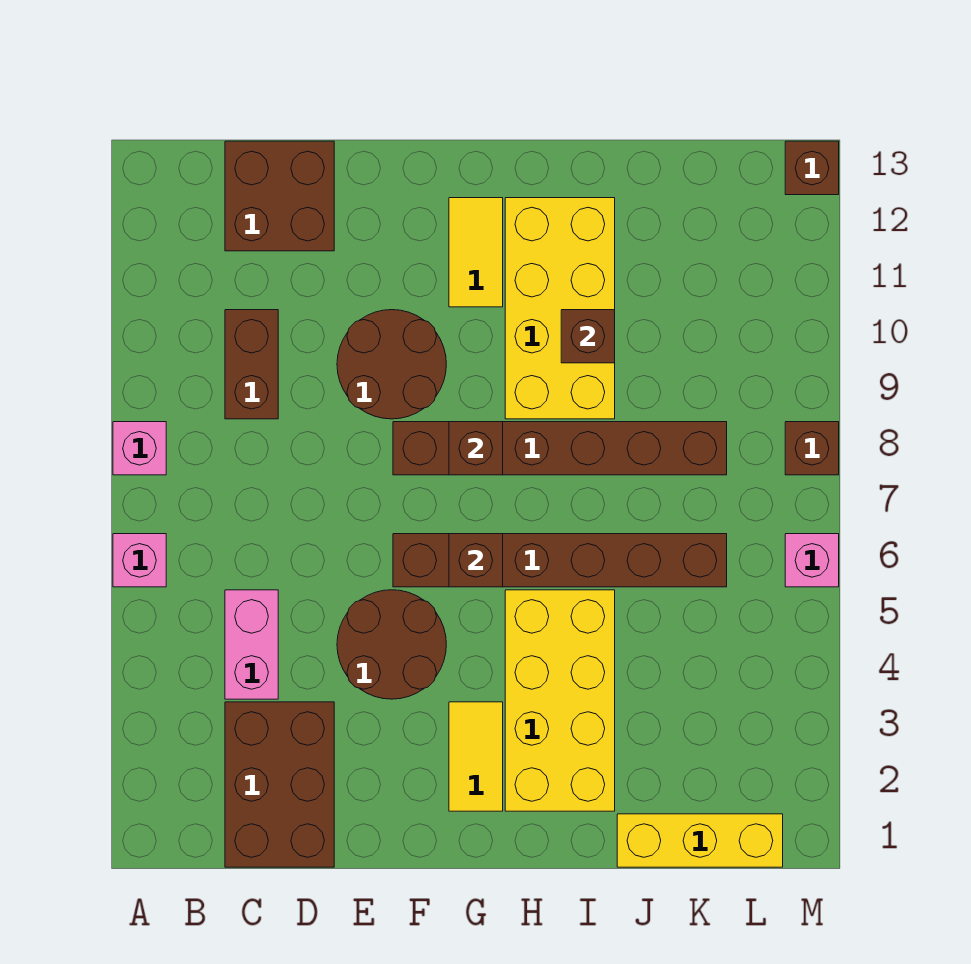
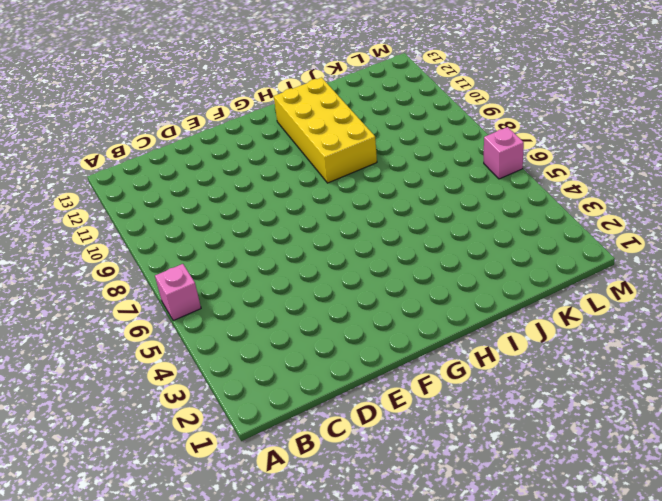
none -> pink 1x1 brick [113,422,166,475]
none -> brown 2x3 brick [225,702,334,867]
none -> pink 1x2 brick [225,590,278,699]

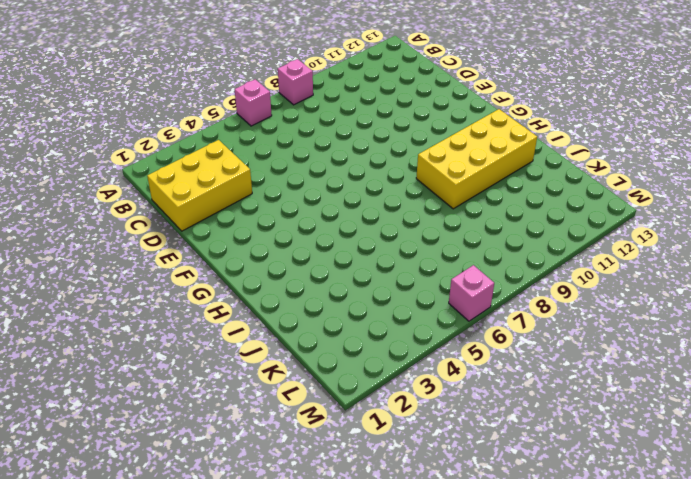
yellow 2x3 brick [147,140,252,231] -> brown 2x3 brick [225,702,334,867]
none -> pink 1x2 brick [225,590,278,699]
none -> brown 1x2 brick [225,310,278,419]
none -> brown 2x2 brick [225,141,334,251]

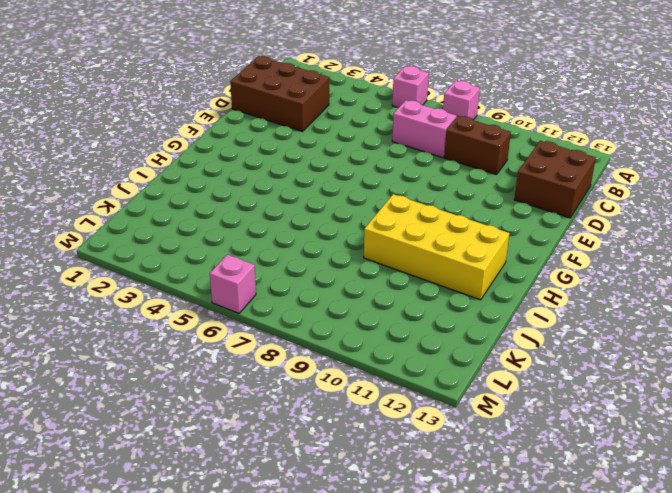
pink 1x2 brick [392,100,457,158] -> pink 1x2 brick moved to [225,590,278,699]
none -> brown 2x2 round brick [337,590,446,699]
none -> brown 2x2 round brick [337,310,446,419]
none -> brown 1x6 brick [393,534,727,587]

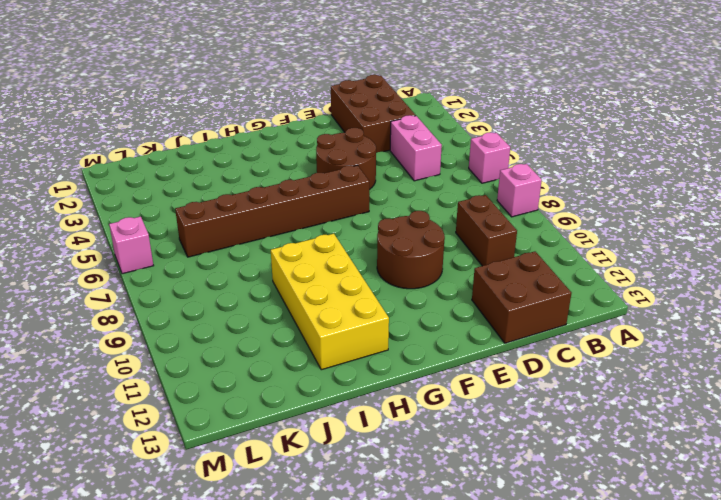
none -> brown 1x6 brick [393,422,727,475]
none -> yellow 1x2 tile [449,702,503,811]
none -> yellow 1x2 tile [449,198,503,307]

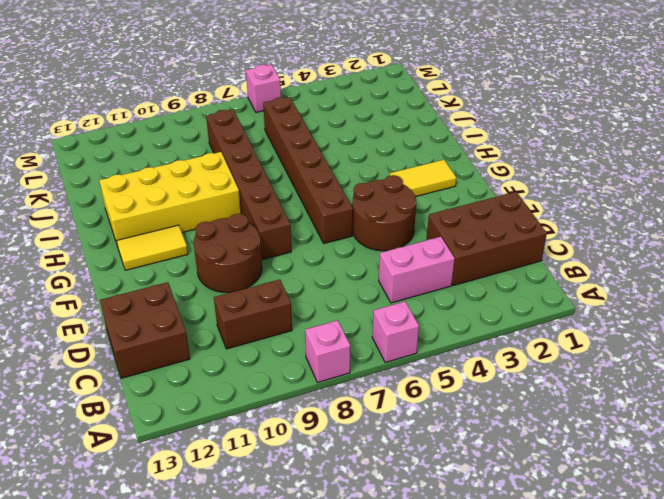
none -> yellow 2x4 brick [505,590,615,811]
none -> yellow 1x3 brick [617,814,783,867]
none -> brown 1x1 brick [785,422,839,475]

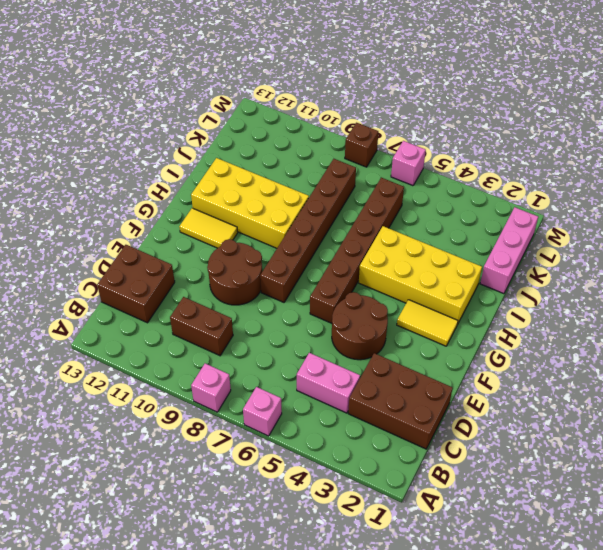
pink 1x3 brick [480,207,538,294] -> yellow 1x3 brick [617,814,783,867]
none -> brown 1x1 brick [785,141,839,195]
none -> brown 1x1 brick [449,534,503,587]
none -> brown 1x1 brick [449,422,503,475]

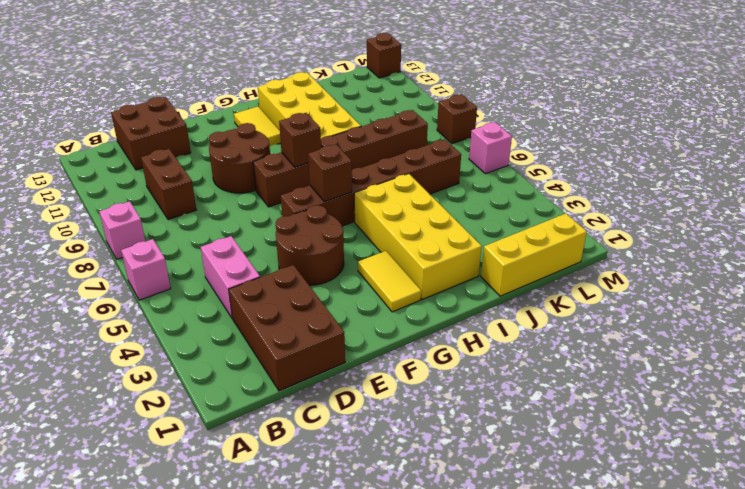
none -> brown 1x1 brick [561,310,615,363]

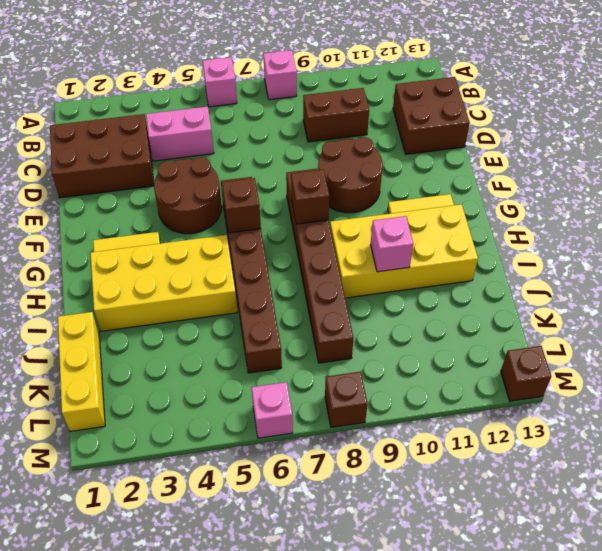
pink 1x1 brick [371,216,413,272] -> brown 1x1 brick [561,310,615,363]

